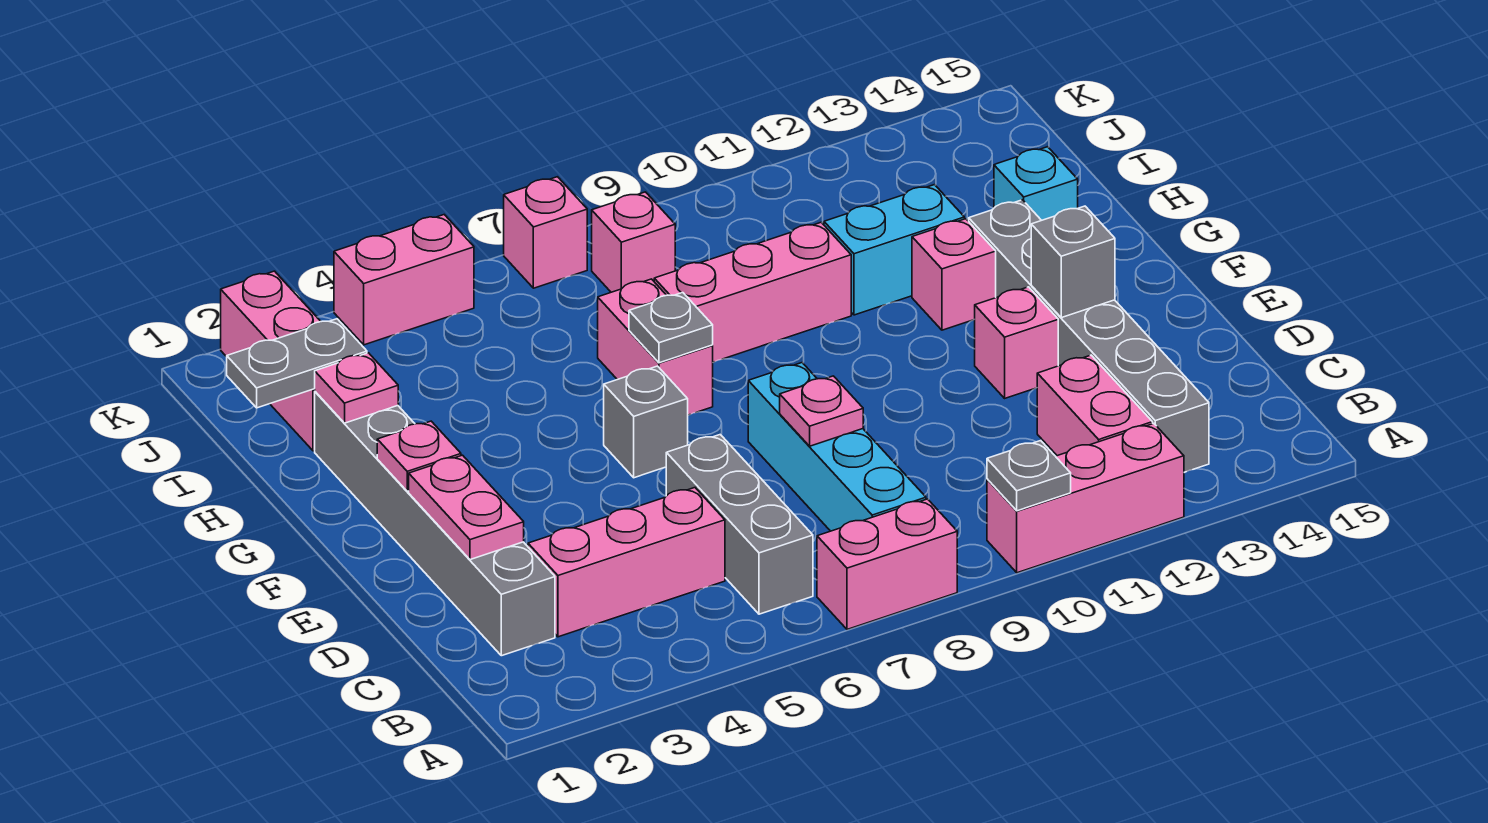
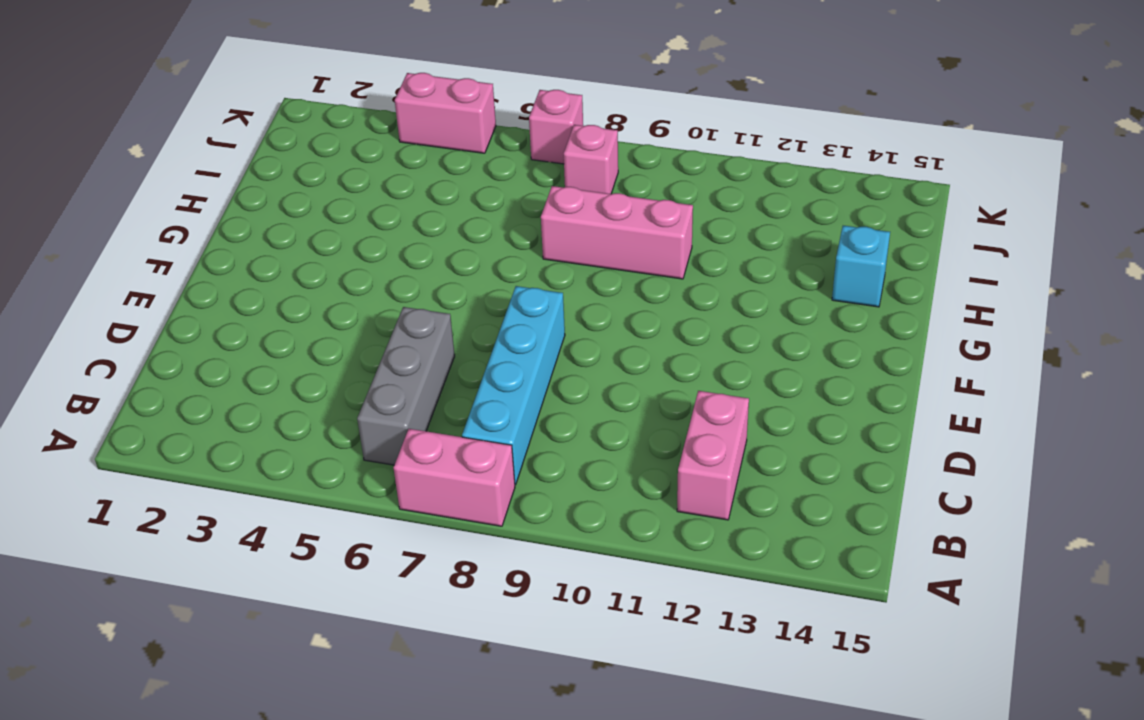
none -> pink 1x3 brick [987,424,1184,573]
none -> grey 1x6 brick [969,200,1209,472]
none -> grey 1x6 brick [315,392,555,656]

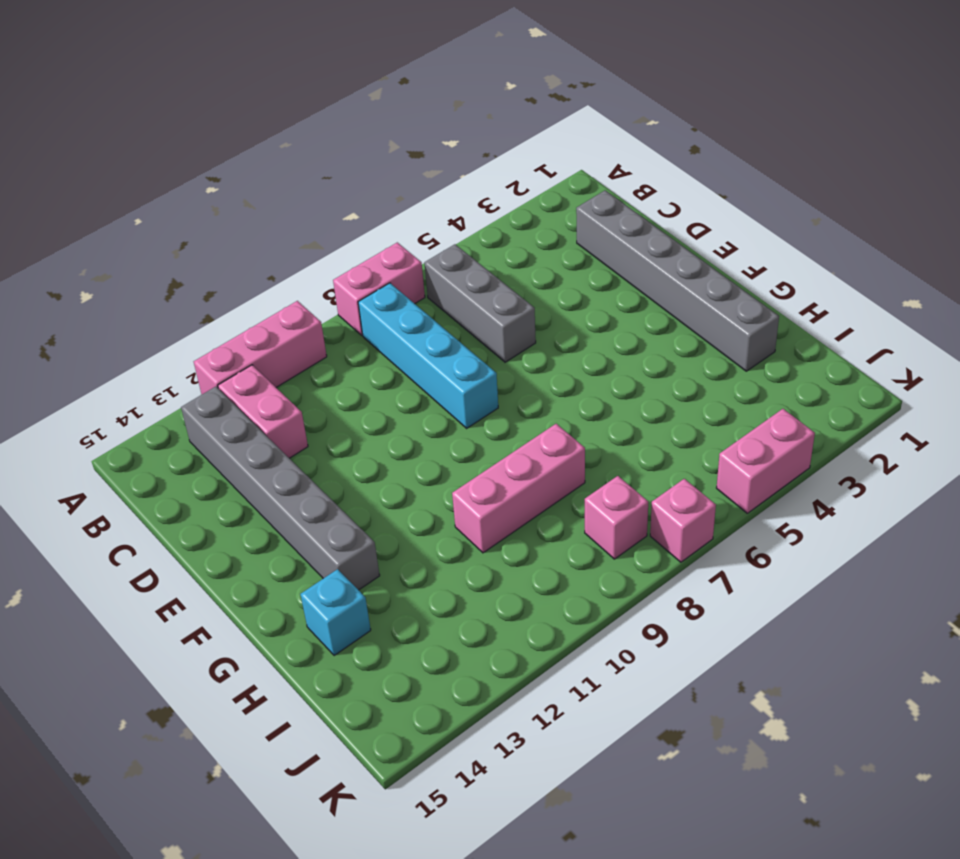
none -> pink 1x3 brick [528,488,725,637]
none -> pink 1x1 brick [975,287,1058,398]
none -> grey 1x1 brick [604,366,688,478]

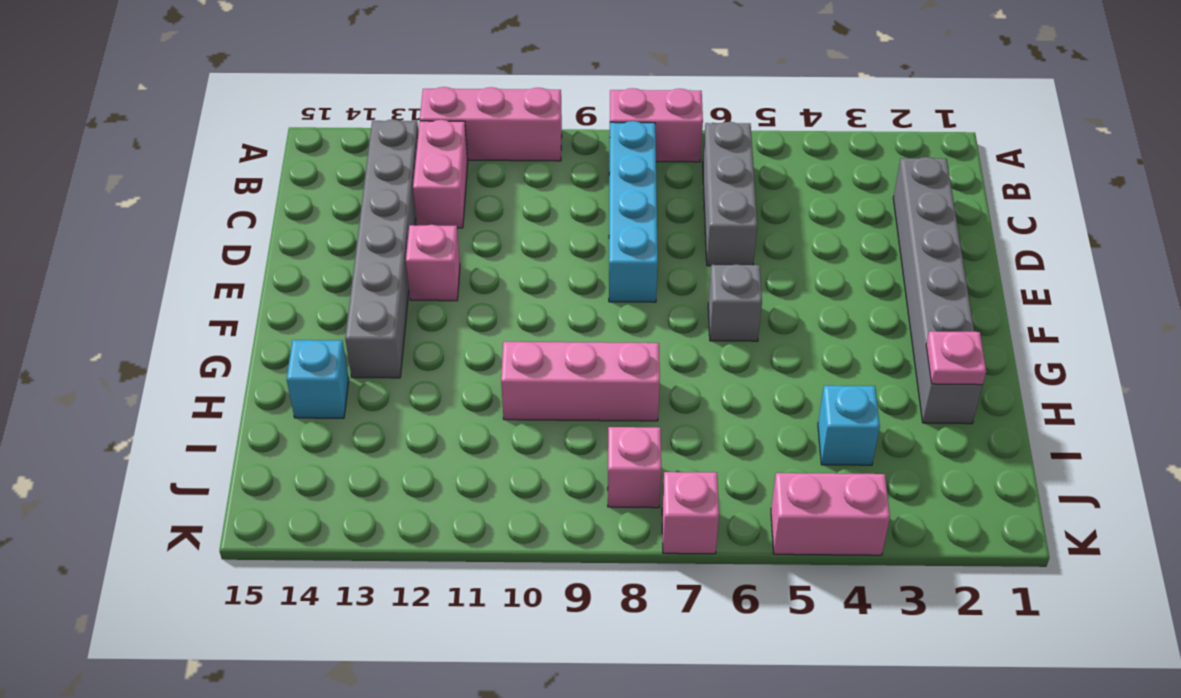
cyan 1x1 brick [818,386,880,465] -> none
none -> pink 1x3 brick [528,488,725,637]
none -> pink 1x2 brick [598,279,713,415]
none -> pink 1x1 brick [912,219,996,330]

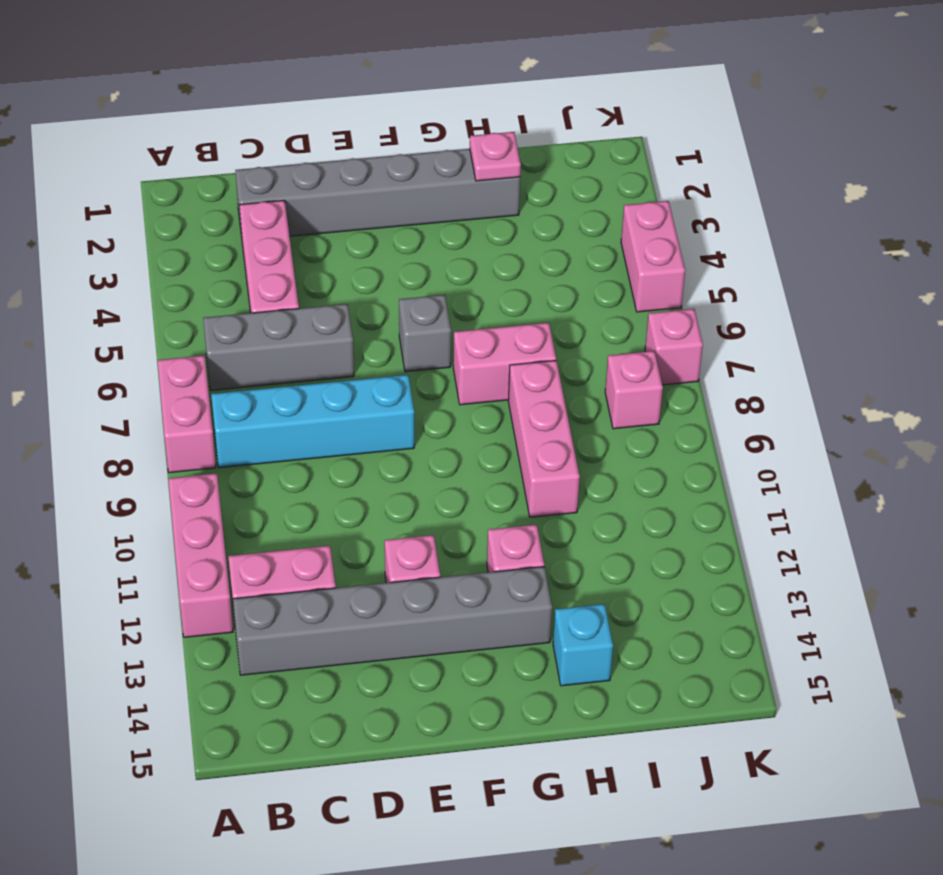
none -> cyan 1x2 brick [824,185,964,315]
none -> pink 1x3 brick [221,271,321,451]
none -> grey 1x1 plate [987,441,1071,511]

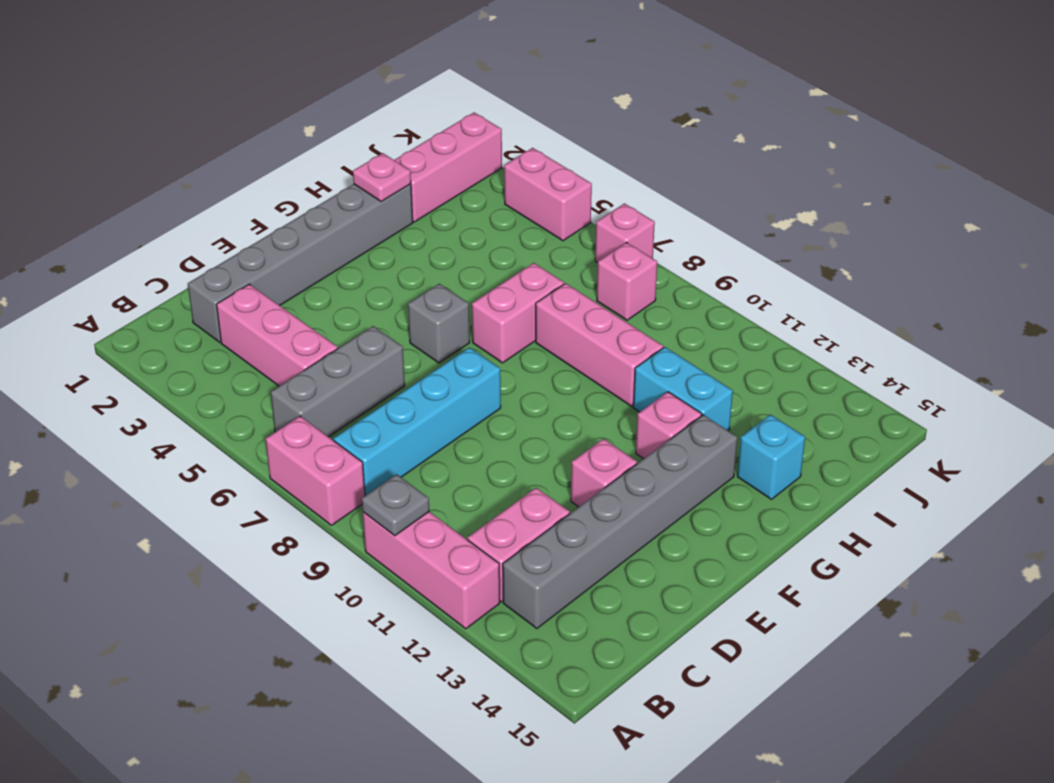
none -> pink 1x2 plate [409,455,524,560]
none -> pink 1x1 plate [780,376,863,446]
none -> grey 1x1 brick [1031,206,1115,318]

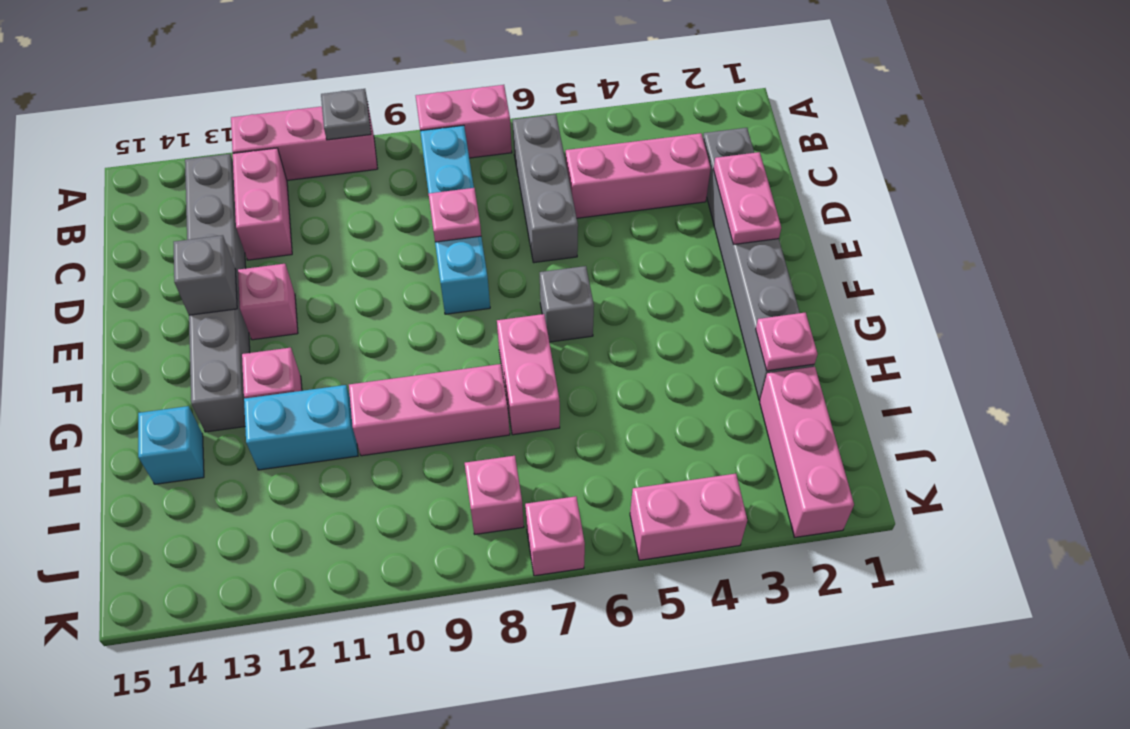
none -> pink 1x1 plate [377,421,461,491]
none -> grey 1x1 plate [629,293,713,363]
none -> grey 1x2 plate [227,319,367,408]

